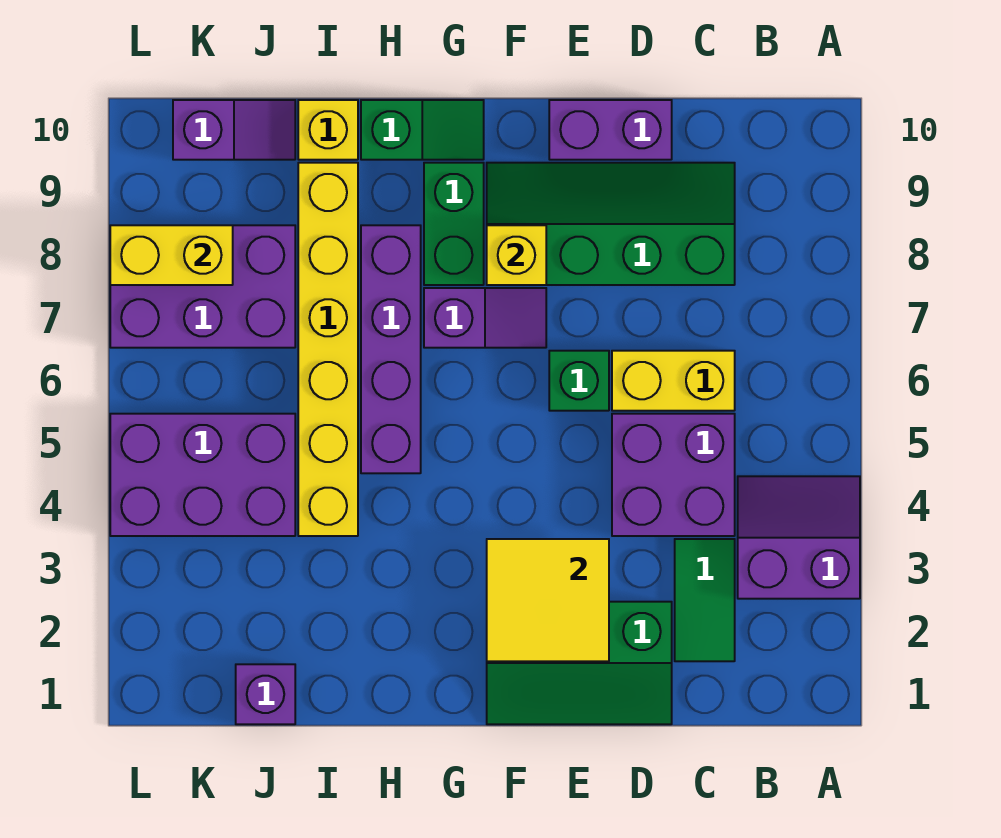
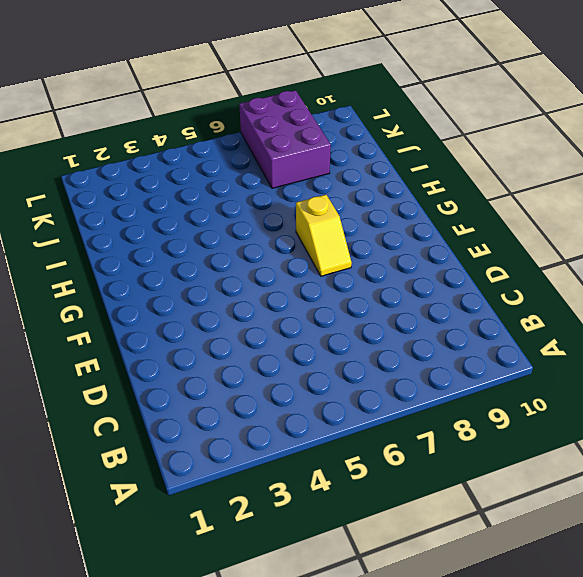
yellow 1x2 slope [296,195,352,276] -> purple 1x2 slope [424,288,546,348]
none -> purple 2x2 slope [738,476,860,599]
none -> green 1x2 tile [675,539,735,661]
none -> purple 2x2 brick [612,414,735,536]

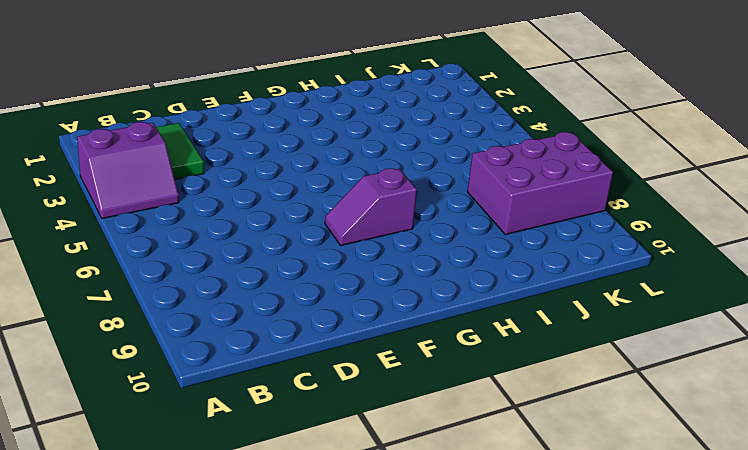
none -> purple 2x2 brick [612,414,735,536]
none -> yellow 1x2 brick [612,351,735,411]
none -> green 2x4 slope [487,163,735,285]

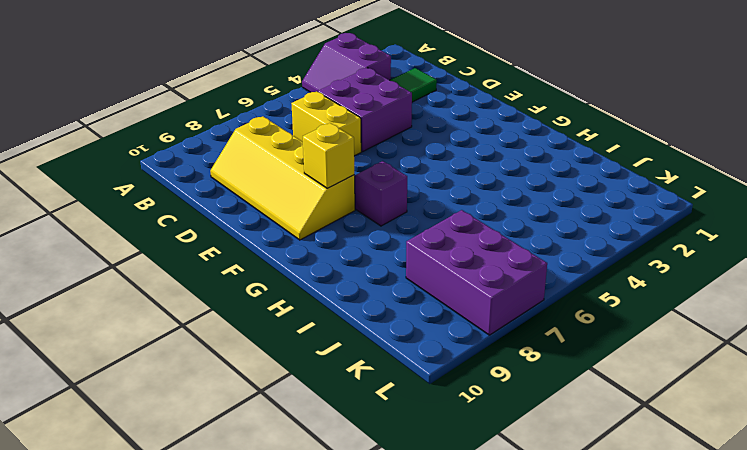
yellow 2x4 slope [210,116,355,240] -> green 2x4 slope [487,163,735,285]
none -> green 2x3 slope [487,602,672,724]
none -> purple 1x2 brick [549,100,672,160]
none -> green 1x1 brick [549,351,609,411]

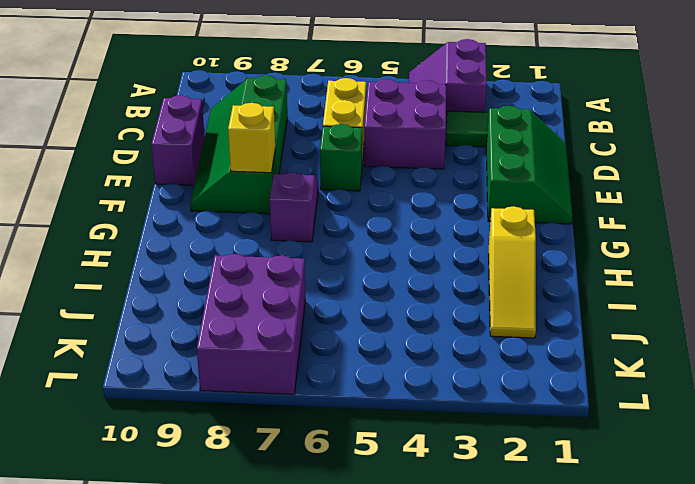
yellow 1x3 slope [489,206,536,338] -> none
none -> green 1x2 brick [424,163,484,285]
none -> green 1x2 slope [361,100,484,160]
none -> purple 1x4 brick [361,225,421,473]

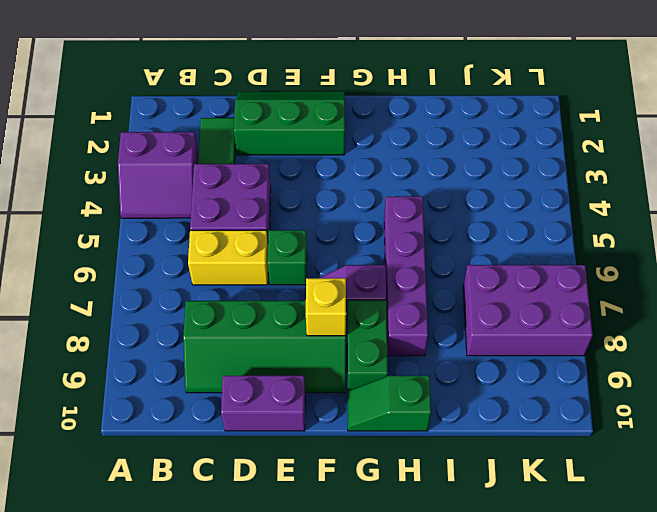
none -> yellow 1x6 brick [298,163,358,536]
none -> yellow 1x1 brick [298,100,358,160]
none -> purple 1x1 brick [236,664,295,724]

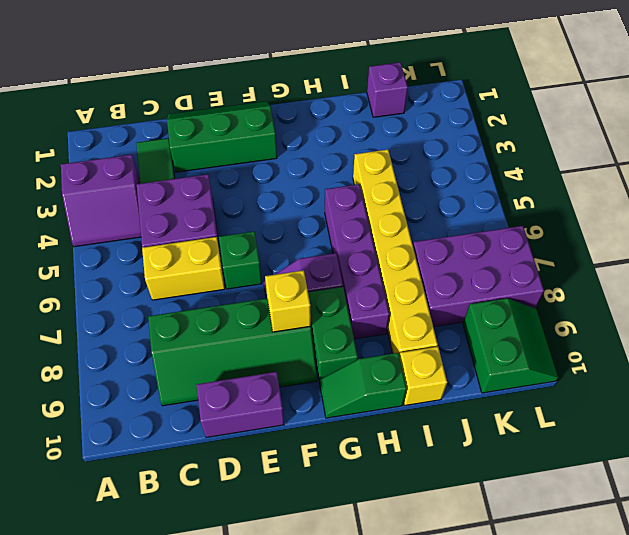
green 2x2 slope [463,298,558,393] -> purple 1x2 slope [173,100,295,160]
none -> purple 2x3 brick [110,414,295,536]
none -> yellow 2x2 tile [487,539,609,661]
none -> yellow 1x2 brick [110,225,233,285]

